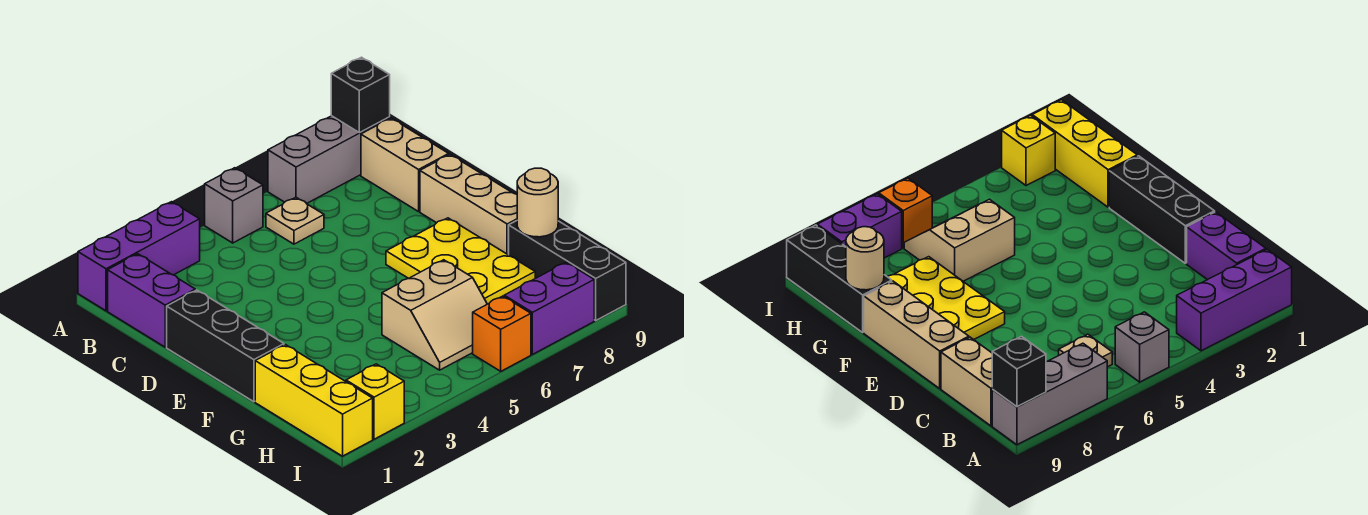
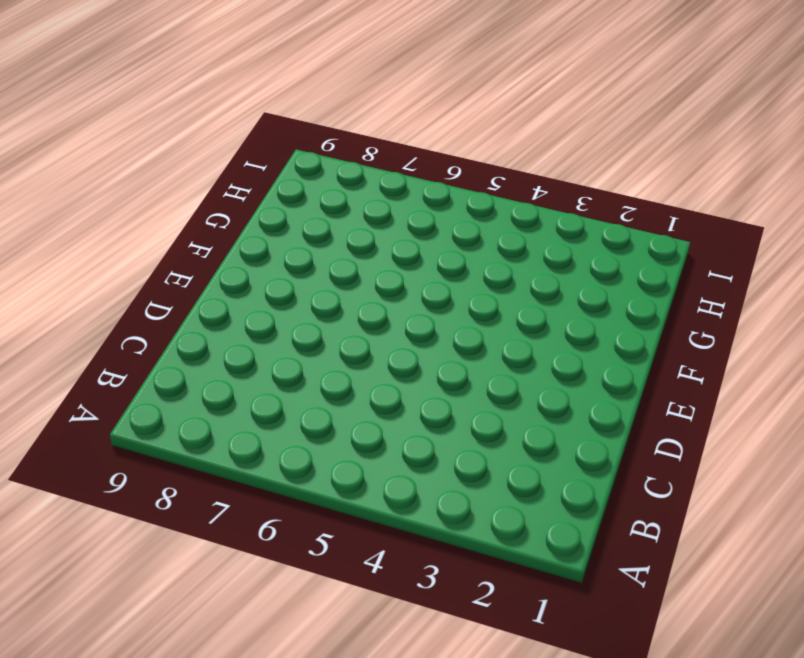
none -> purple 1x3 brick [78,202,200,311]
none -> grey 1x1 brick [205,168,263,243]
none -> grey 1x3 brick [268,116,390,204]

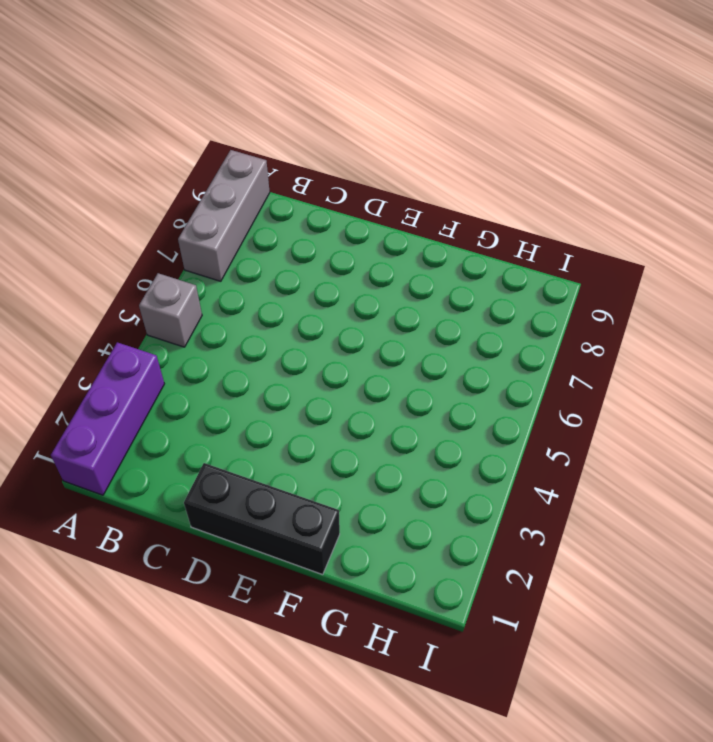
none -> purple 1x2 brick [108,254,195,347]
none -> tan 1x1 plate [266,197,324,244]
none -> tan 1x2 brick [361,118,449,212]

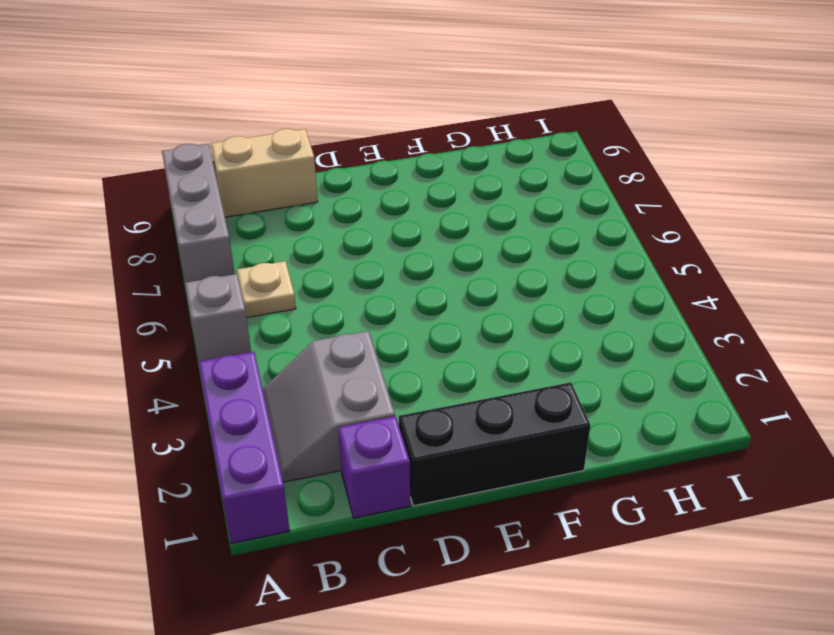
grey 2x2 slope [263,331,395,482] -> none
purple 1x1 brick [338,416,410,518] -> purple 1x2 brick [108,254,195,347]
none -> tan 1x3 brick [420,155,517,255]
none -> yellow 2x3 plate [386,218,535,304]
none -> yellow 1x3 brick [255,345,373,456]

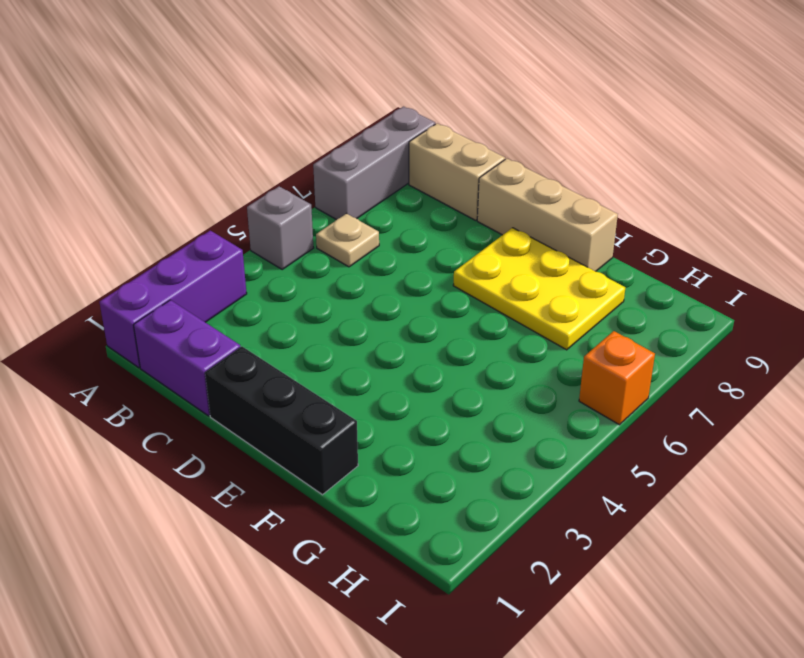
none -> yellow 1x3 brick [255,345,373,456]
none -> tan 2x2 slope [382,260,487,370]
none -> black 1x3 brick [509,221,626,320]

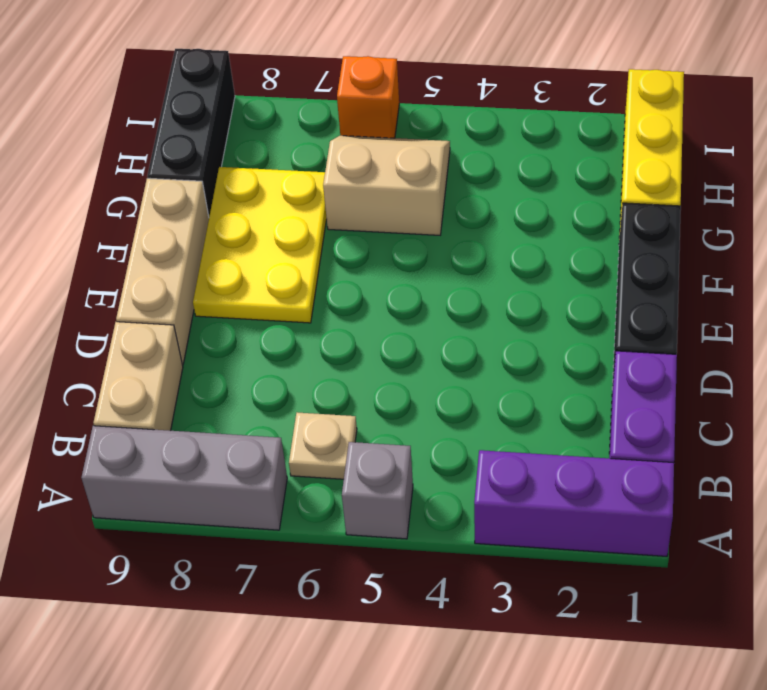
none -> yellow 1x1 brick [346,364,404,439]
none -> purple 1x2 brick [504,262,594,354]
none -> black 1x1 brick [331,57,390,133]

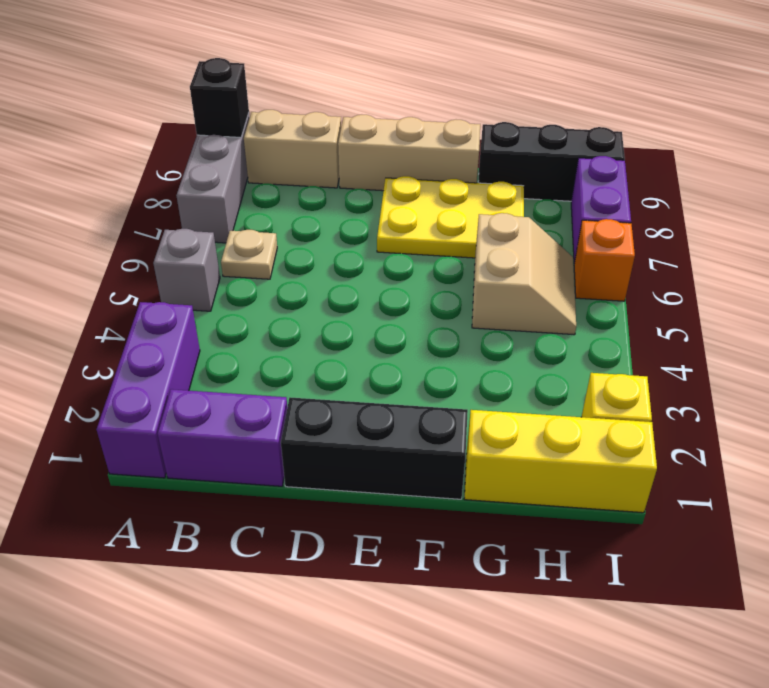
none -> tan 1x1 round brick [517,168,558,237]

